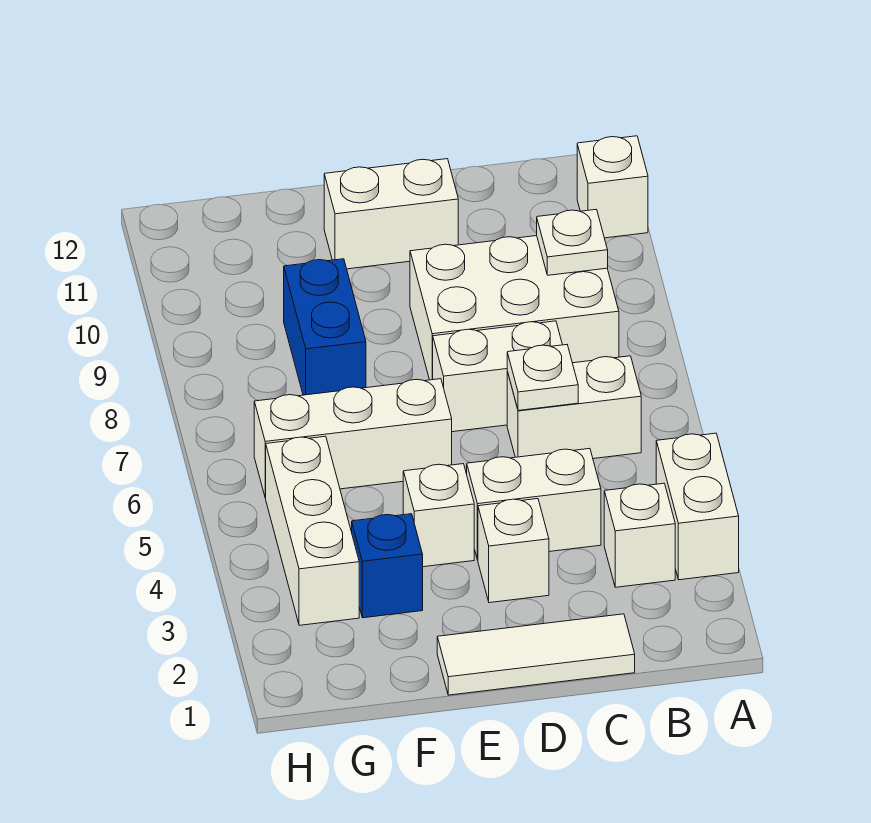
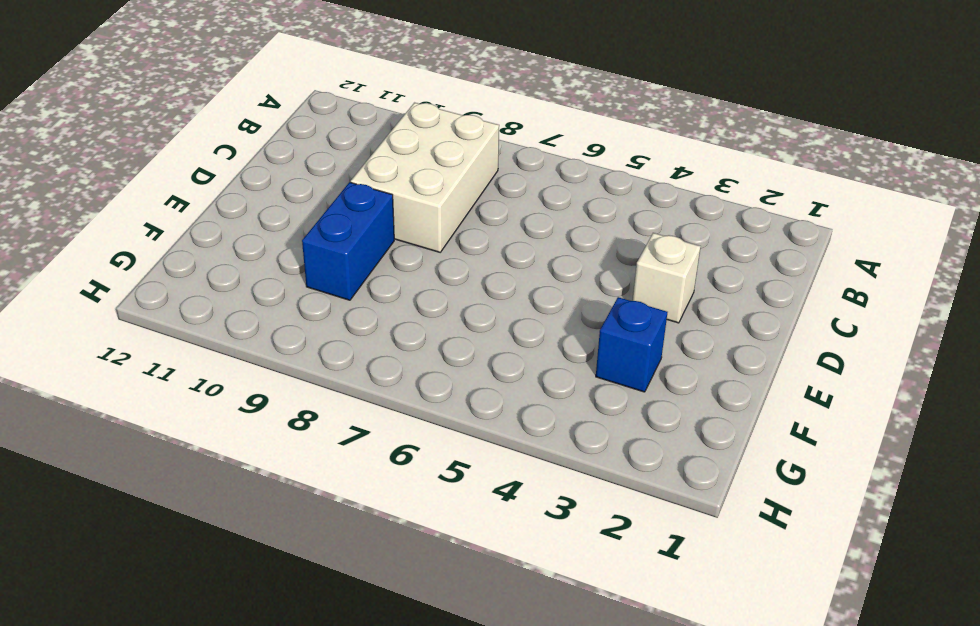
blue 1x2 brick [302,182,394,300] -> blue 1x2 brick turned to [284,259,366,395]
none -> white 1x2 brick [656,433,739,580]
none -> white 1x1 brick [577,136,648,238]
none -> white 1x1 brick [604,483,675,587]

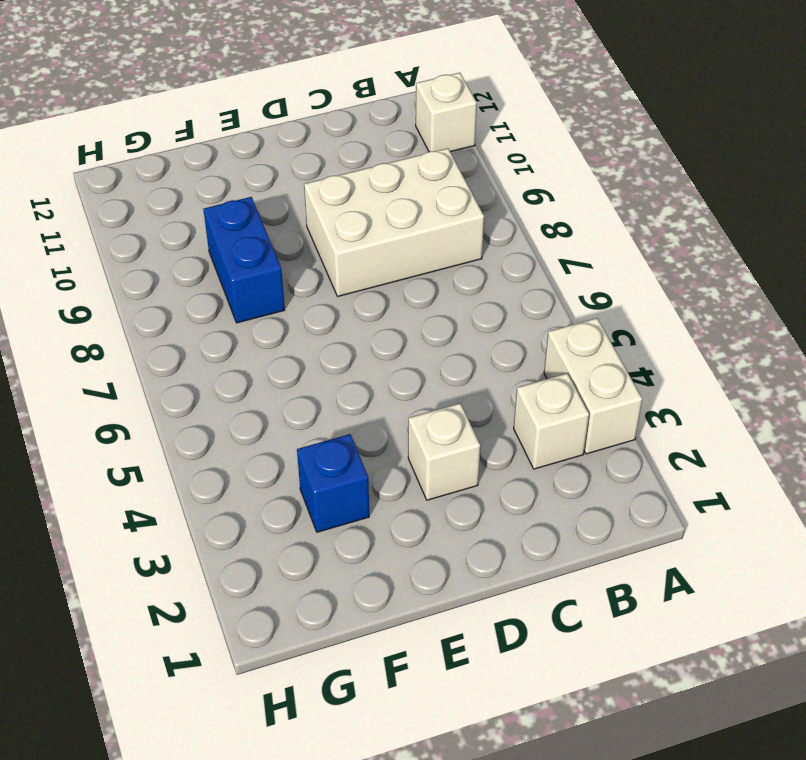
none -> white 1x2 brick [507,356,641,459]
none -> white 1x3 tile [437,614,635,695]
none -> white 1x2 brick [467,448,601,560]

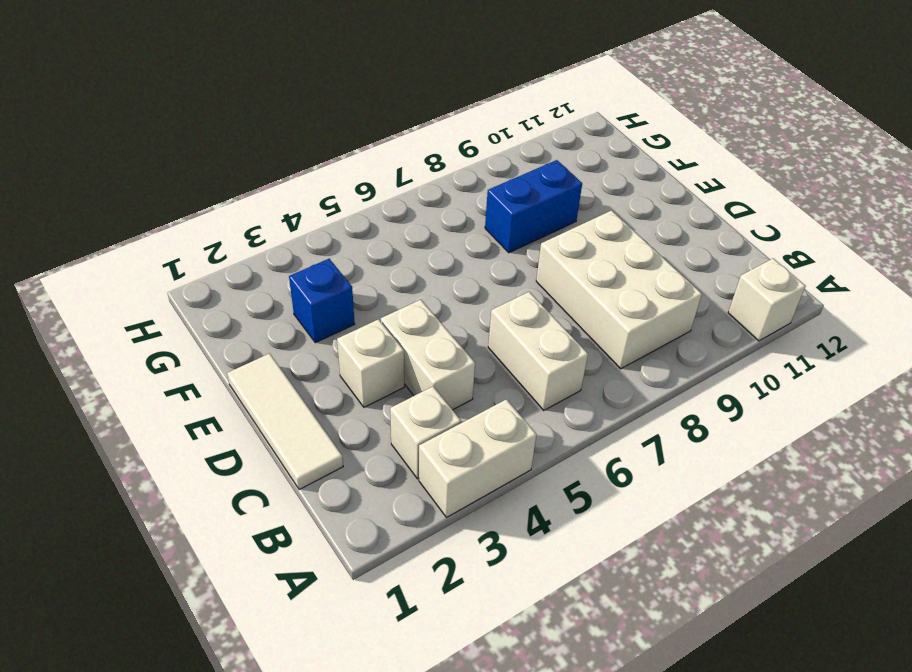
none -> white 1x2 brick [433,321,562,432]
none -> white 1x2 brick [324,159,458,269]
none -> white 1x1 brick [403,464,474,567]

